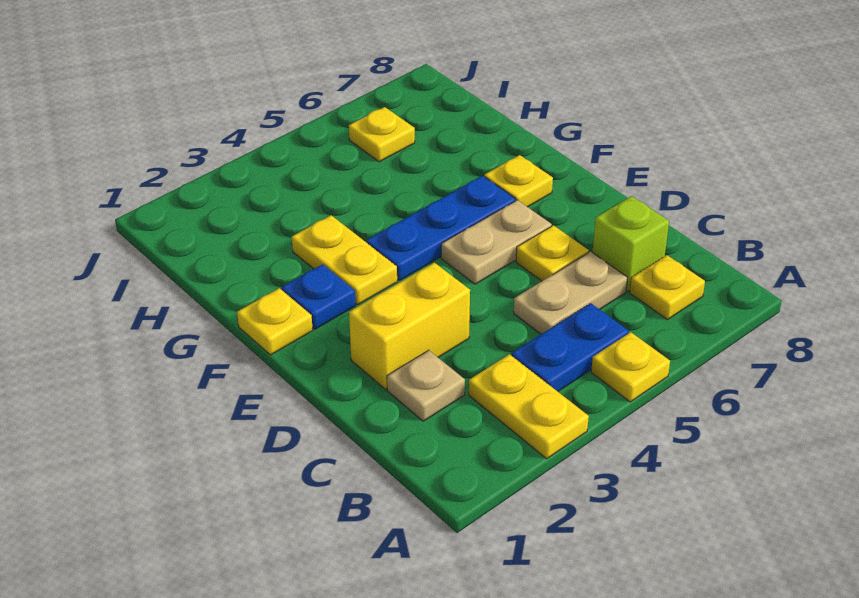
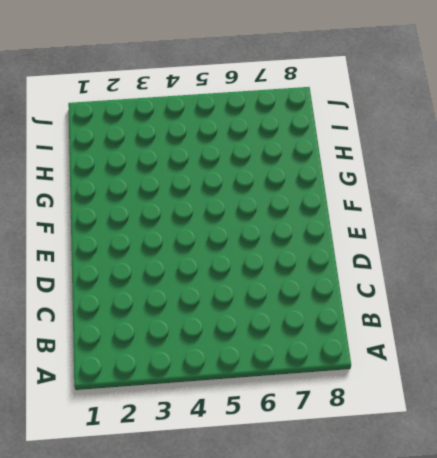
none -> yellow 1x2 plate [469,354,589,459]
none -> yellow 1x1 plate [591,332,670,402]
none -> blue 1x2 plate [511,303,629,391]

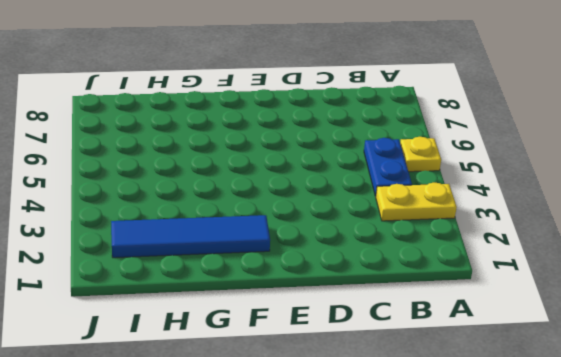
blue 1x4 tile [111,215,270,258] -> blue 1x1 plate [282,264,356,329]
none -> yellow 1x1 plate [630,255,705,320]
none -> tan 1x1 plate [387,350,465,421]
none -> tan 1x2 plate [514,252,627,334]

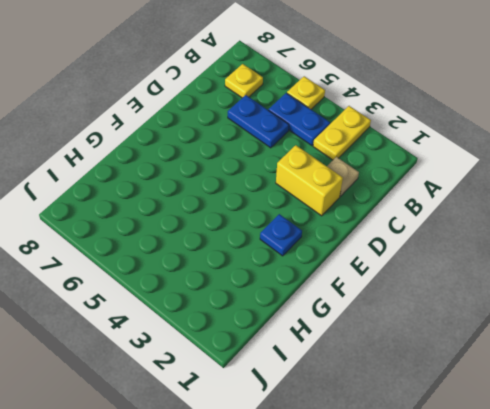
blue 1x2 plate [228,95,289,148] -> tan 1x2 plate [514,252,627,334]
none -> lime 1x1 brick [592,196,669,291]
none -> yellow 1x1 plate [516,225,589,281]
none -> tan 1x2 plate [441,200,552,284]

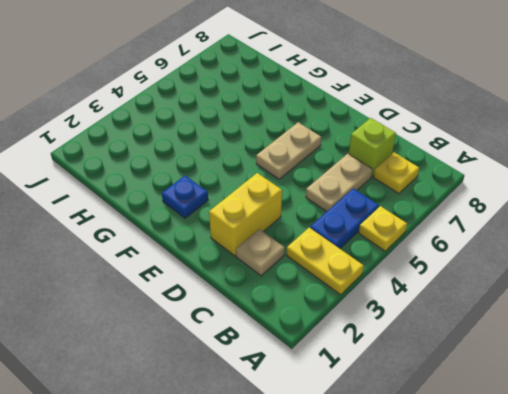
none -> yellow 1x1 plate [516,225,589,281]
none -> yellow 1x1 plate [237,288,313,355]
none -> yellow 1x2 plate [292,215,397,304]

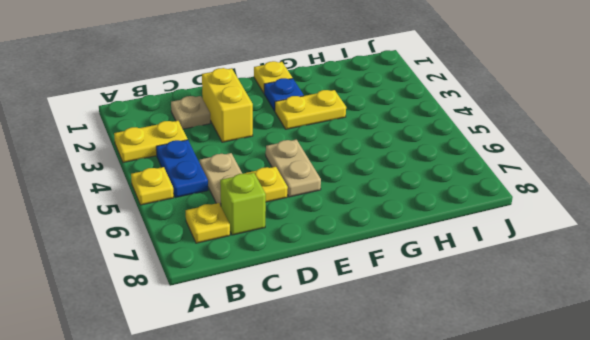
none -> blue 1x3 plate [366,176,516,281]
none -> yellow 1x1 plate [484,155,553,207]
none -> yellow 1x1 plate [349,107,415,162]

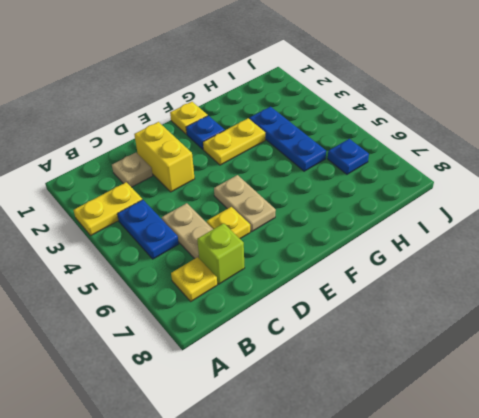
blue 1x3 plate [249,107,326,171] -> blue 1x3 plate moved to [366,176,516,281]
blue 1x1 plate [328,139,369,174] -> yellow 1x1 plate [349,107,415,162]
none -> yellow 1x1 plate [591,332,670,402]
none -> yellow 1x1 plate [484,155,553,207]

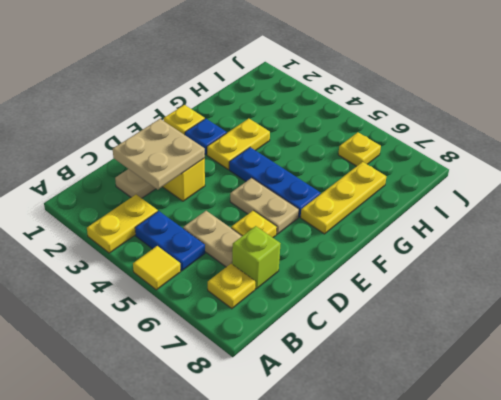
yellow 1x1 tile [133,246,181,290] -> yellow 1x1 plate [591,332,670,402]
tan 2x2 plate [113,119,205,189] -> none
yellow 1x3 plate [301,162,386,234] -> yellow 1x1 plate [484,155,553,207]

